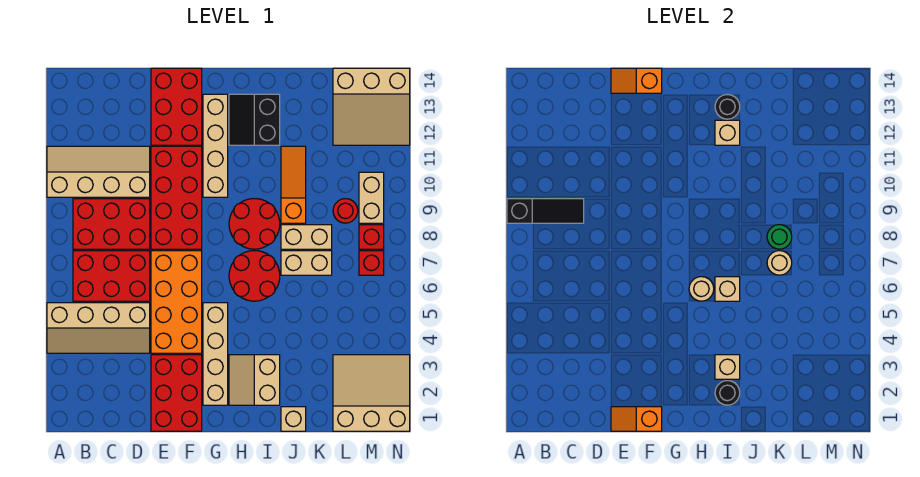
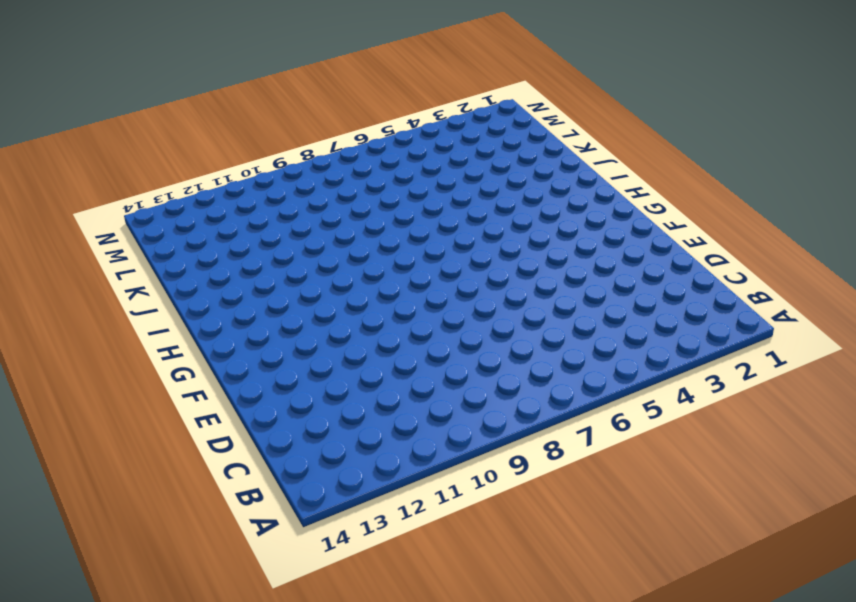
none -> tan 2x4 slope [47,303,150,353]
none -> tan 2x4 slope [47,146,150,197]
none -> red 2x3 brick [73,251,150,301]
none -> red 2x3 brick [73,199,150,249]

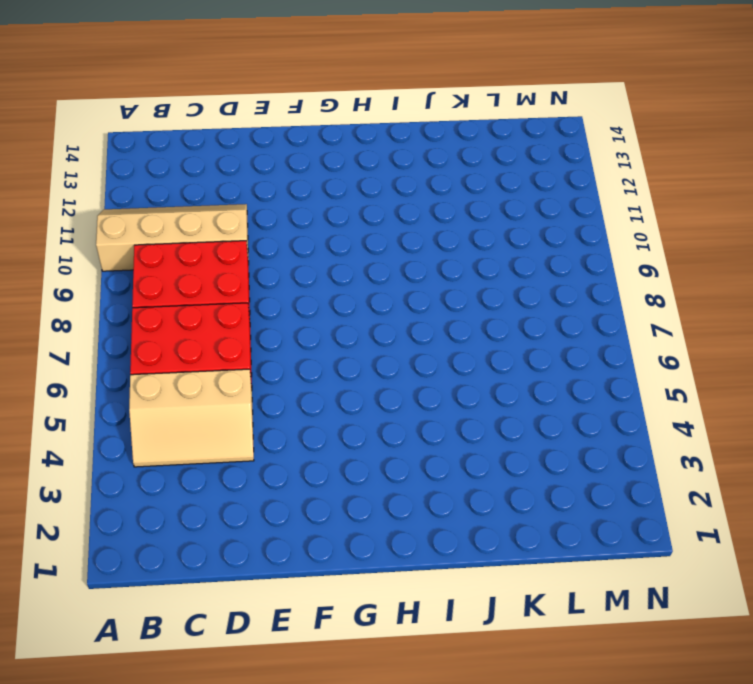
tan 2x3 slope [129,369,254,467] -> tan 2x4 slope [47,303,150,353]
none -> red 2x3 brick [151,355,202,431]
none -> orange 2x4 brick [151,251,202,353]
none -> red 2x4 brick [151,146,202,249]
none -> red 2x3 brick [151,68,202,145]

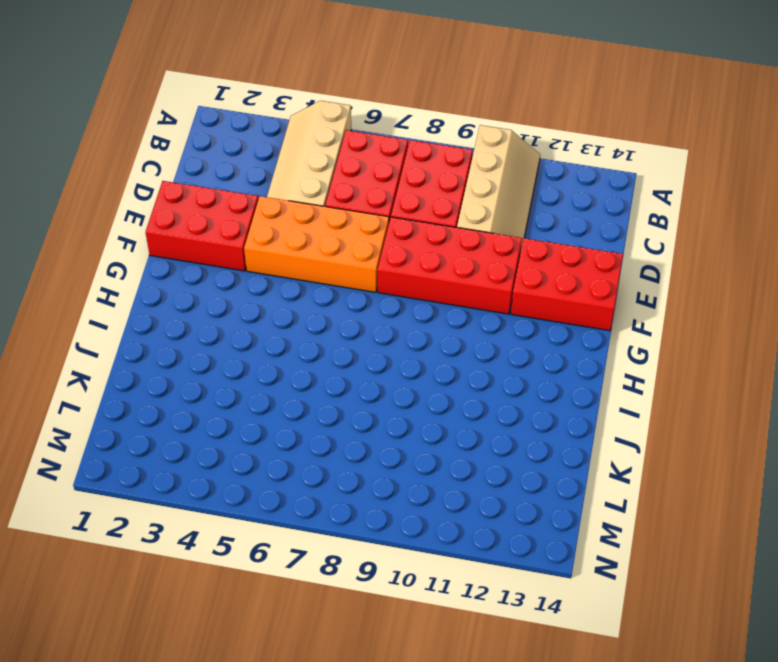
none -> tan 1x4 brick [203,303,228,405]
none -> tan 1x4 brick [203,94,228,197]
none -> tan 2x2 slope [229,355,280,405]
none -> red 2x2 round brick [229,251,280,301]

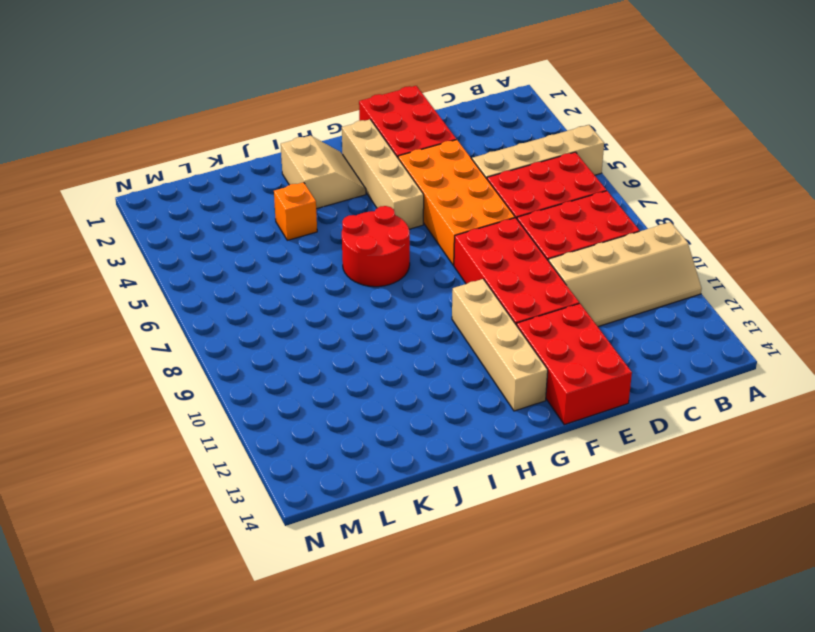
orange 1x1 brick [274,182,317,240] -> none
none -> red 2x2 round brick [229,199,280,249]
none -> black 2x2 slope [229,94,280,145]
none -> tan 1x1 brick [281,407,306,431]
none -> tan 1x2 brick [281,251,332,275]

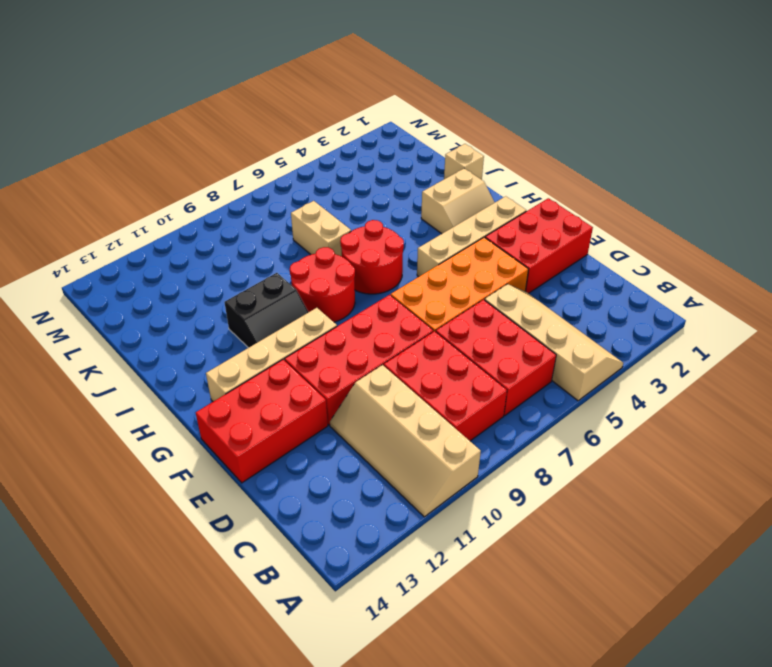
black 2x2 slope [224,273,308,348] -> black 2x2 slope moved to [229,94,280,145]
none -> tan 1x2 brick [281,225,332,249]
none -> orange 1x3 slope [281,146,306,223]
none -> tan 3x3 slope [333,355,410,431]
none -> red 1x1 round brick [333,199,358,223]

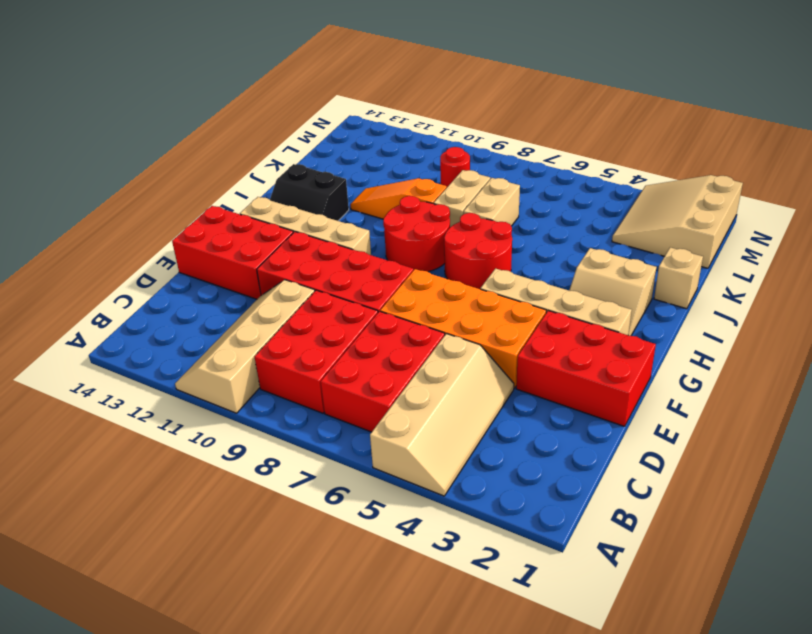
none -> tan 3x3 slope [333,68,410,145]
none -> red 1x1 brick [359,251,384,275]
none -> red 1x1 brick [359,225,384,249]
none -> tan 1x2 brick [359,172,384,223]

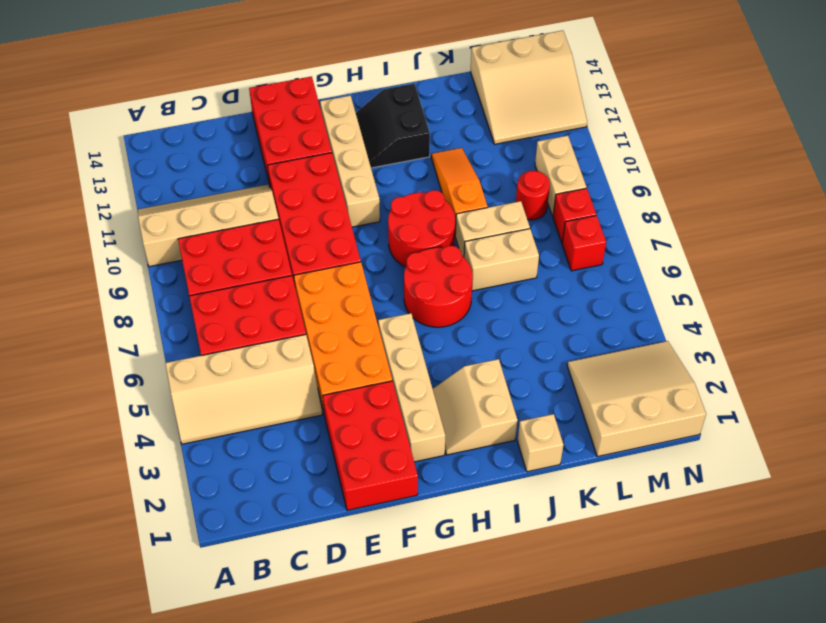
none -> black 1x3 slope [507,199,584,223]
none -> orange 1x2 slope [611,407,662,431]
none -> orange 1x2 slope [611,68,662,93]
none -> tan 1x1 round brick [689,277,714,301]

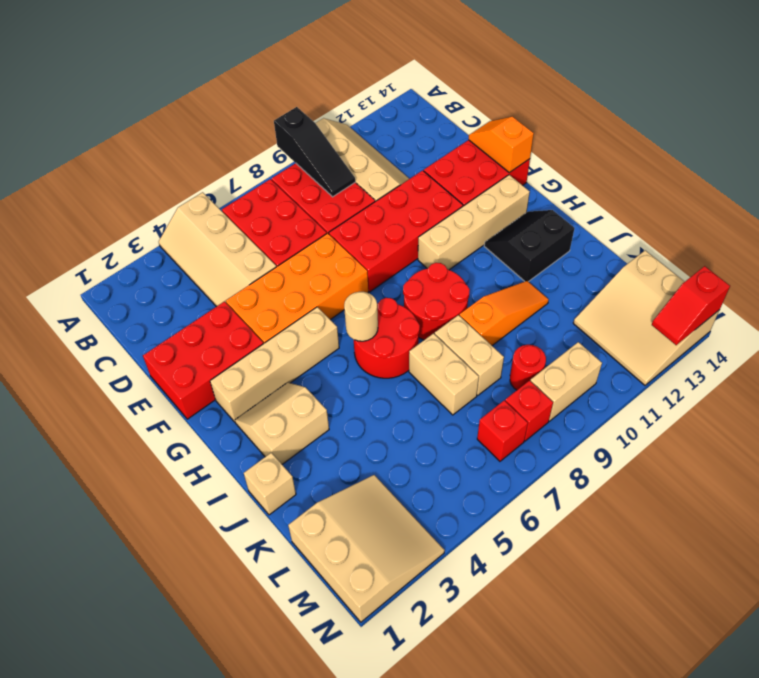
red 1x2 slope [652,266,730,345] -> none
none -> orange 1x2 slope [611,407,662,431]
none -> black 1x1 round brick [715,381,740,405]
none -> tan 1x1 brick [715,355,740,379]
none -> tan 1x1 brick [715,277,740,301]

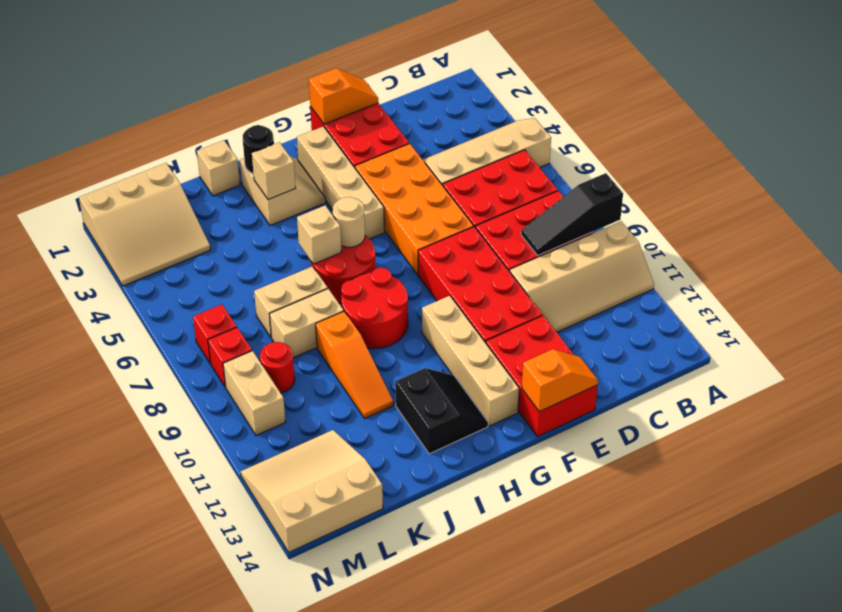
none -> tan 1x1 brick [715,120,740,145]
none -> black 1x1 round brick [715,95,740,119]
none -> tan 1x1 round brick [767,251,792,275]
none -> green 1x1 round brick [767,225,792,249]

